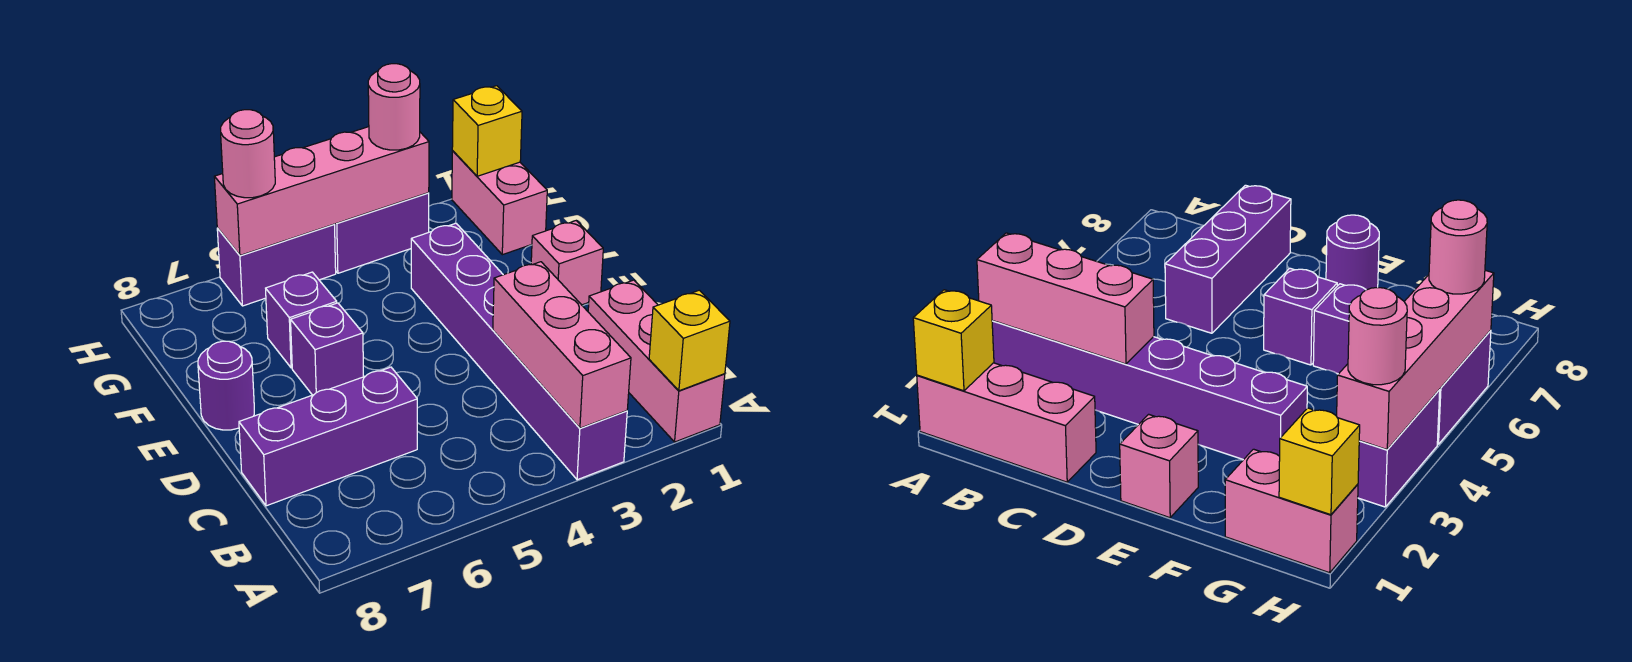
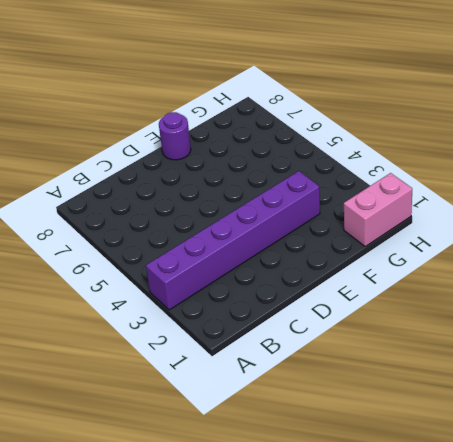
none -> pink 1x3 brick [588,280,725,442]
none -> purple 1x3 brick [239,367,417,506]
none -> pink 1x1 brick [531,221,603,305]

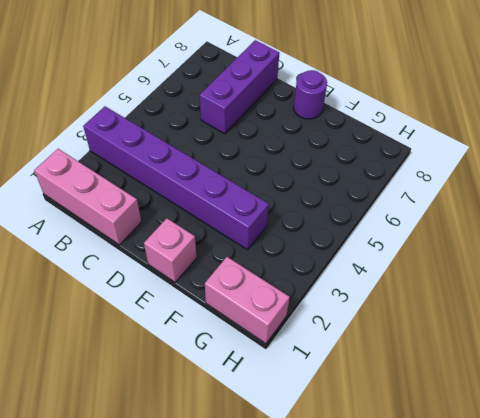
none -> purple 1x1 brick [291,303,364,395]
none -> purple 1x1 brick [266,272,337,368]
none -> purple 1x2 brick [334,193,429,273]

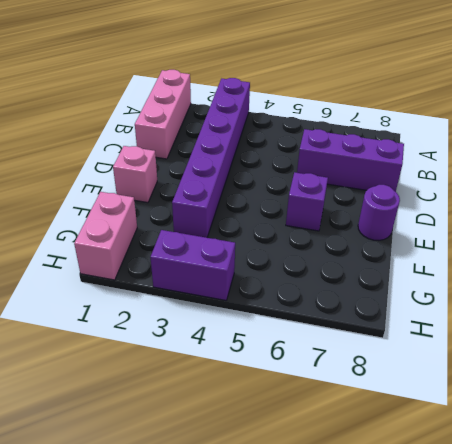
none -> purple 1x1 brick [266,272,337,368]
none -> purple 1x2 brick [217,224,336,306]
none -> yellow 1x1 brick [649,290,730,391]

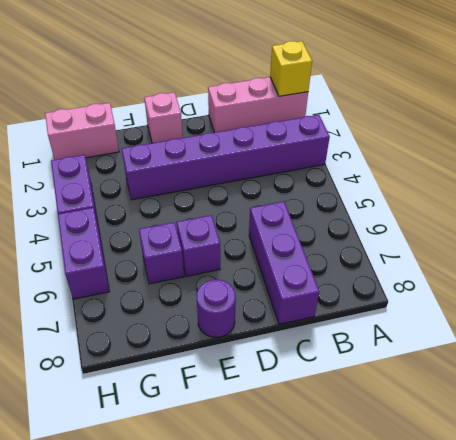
none -> pink 1x3 brick [493,262,631,428]
none -> yellow 1x1 brick [452,86,522,176]
none -> pink 1x4 brick [214,127,429,255]

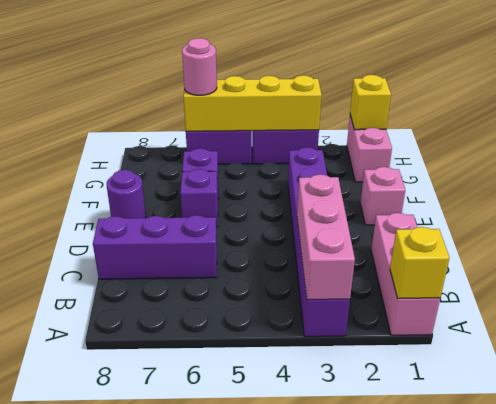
yellow 1x4 brick [184,75,321,131] -> pink 1x4 brick [214,127,429,255]
none -> pink 1x1 round brick [368,64,420,150]

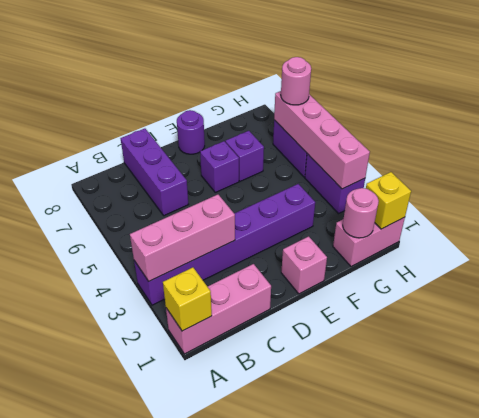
pink 1x1 round brick [343,188,379,238] -> pink 1x1 round brick moved to [368,64,420,150]

